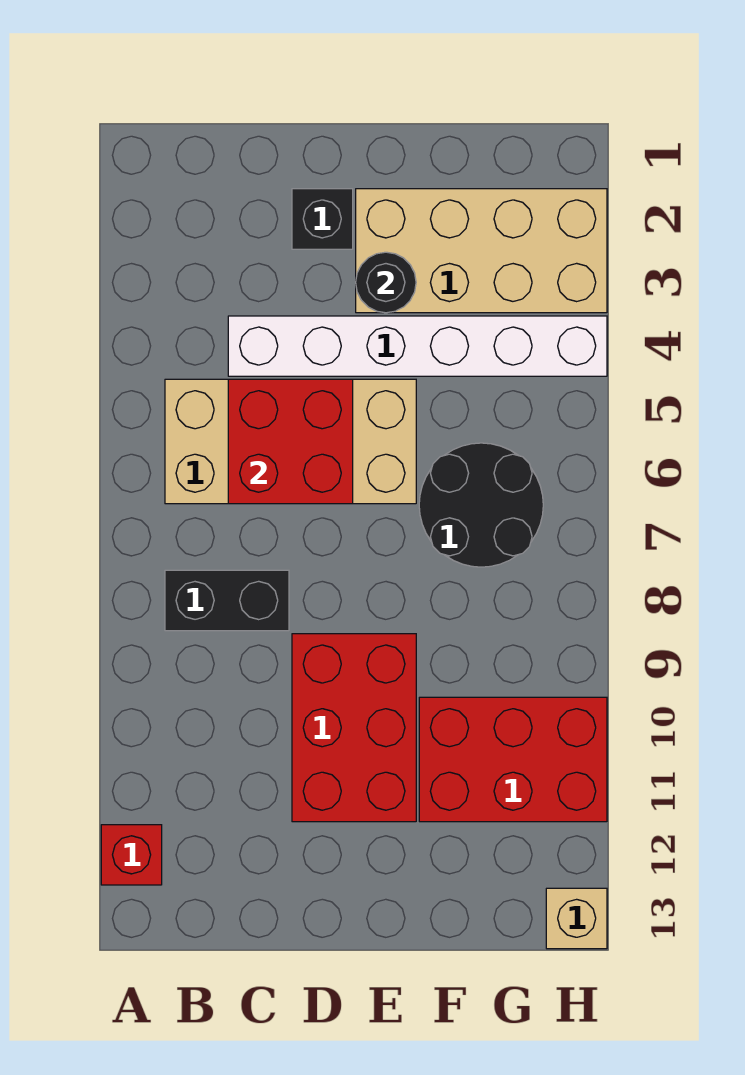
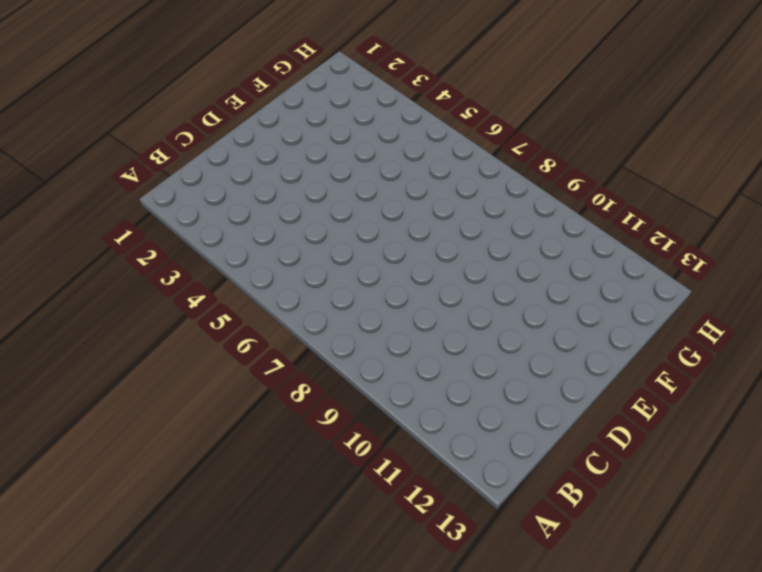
none -> red 1x1 brick [101,825,162,885]
none -> tan 2x4 brick [165,379,416,504]
none -> black 1x2 brick [165,570,289,631]

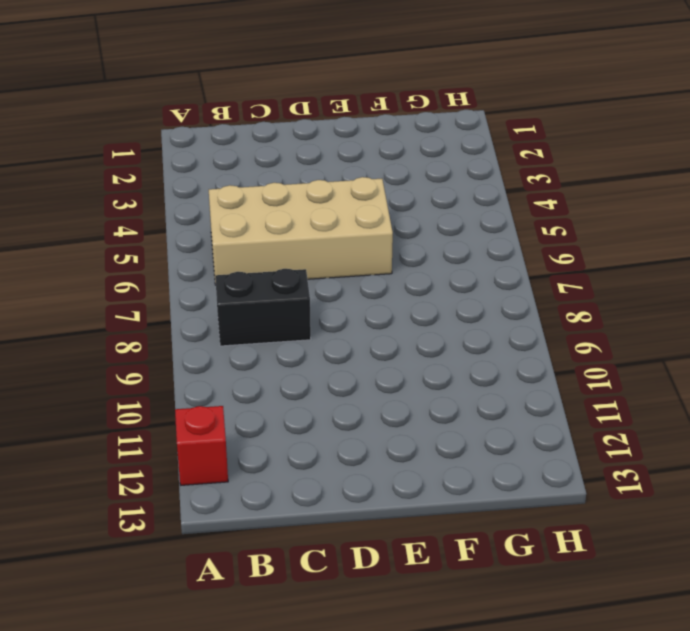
none -> white 1x6 brick [228,316,607,376]
none -> black 1x1 brick [292,189,353,249]
none -> red 2x3 brick [292,634,416,822]

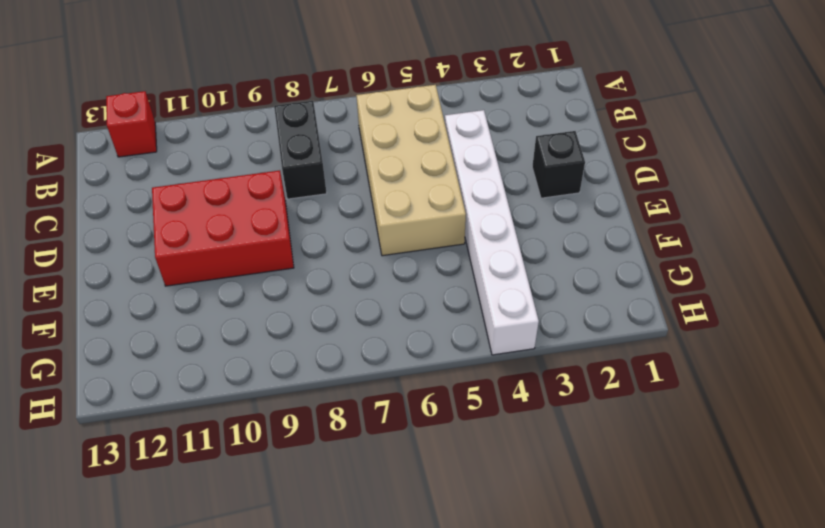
none -> tan 2x4 brick [356,189,607,313]
none -> black 2x2 round brick [419,443,543,567]
none -> red 2x3 brick [419,697,607,822]

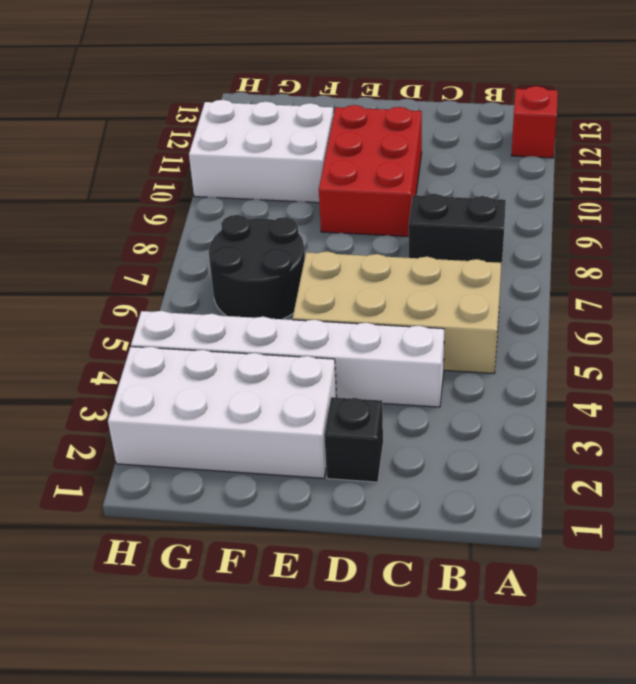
white 2x4 brick [108,347,337,478] -> tan 2x4 brick [356,189,607,313]
white 2x3 brick [189,100,334,203] -> red 2x3 brick [419,697,607,822]
none -> tan 1x1 brick [546,888,607,949]
none -> red 2x2 brick [228,379,353,504]
none -> black 1x1 round brick [356,252,416,313]

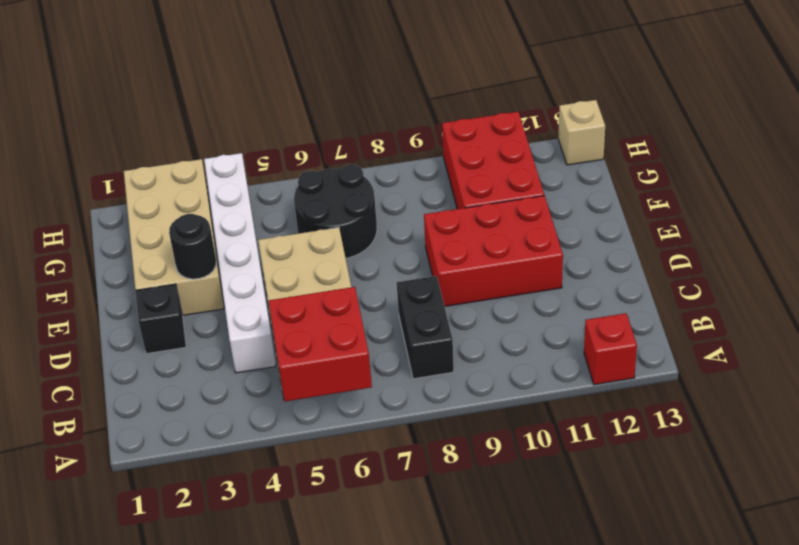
red 2x2 brick [269,287,372,401] -> red 2x2 brick moved to [228,379,353,504]

